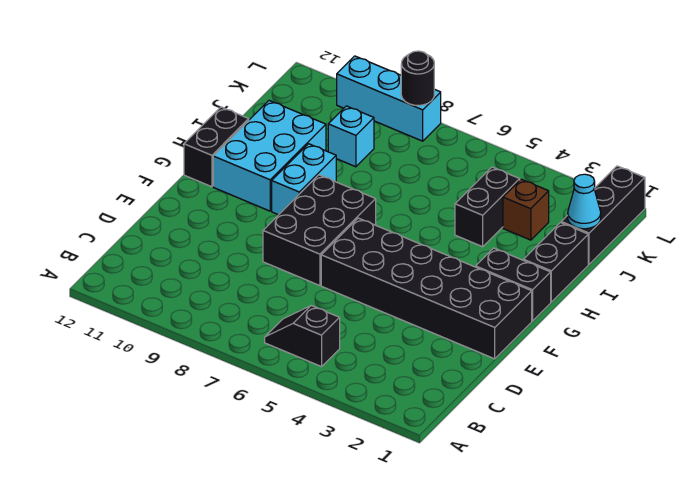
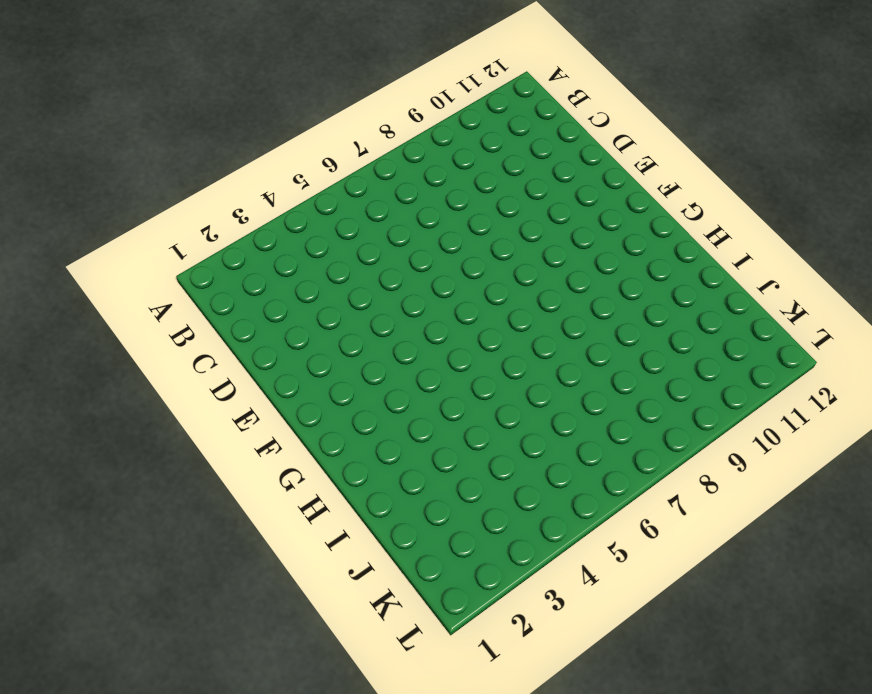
none -> black 1x2 slope [265,306,340,367]
none -> black 2x6 brick [321,218,532,359]
none -> black 2x3 brick [263,175,376,286]

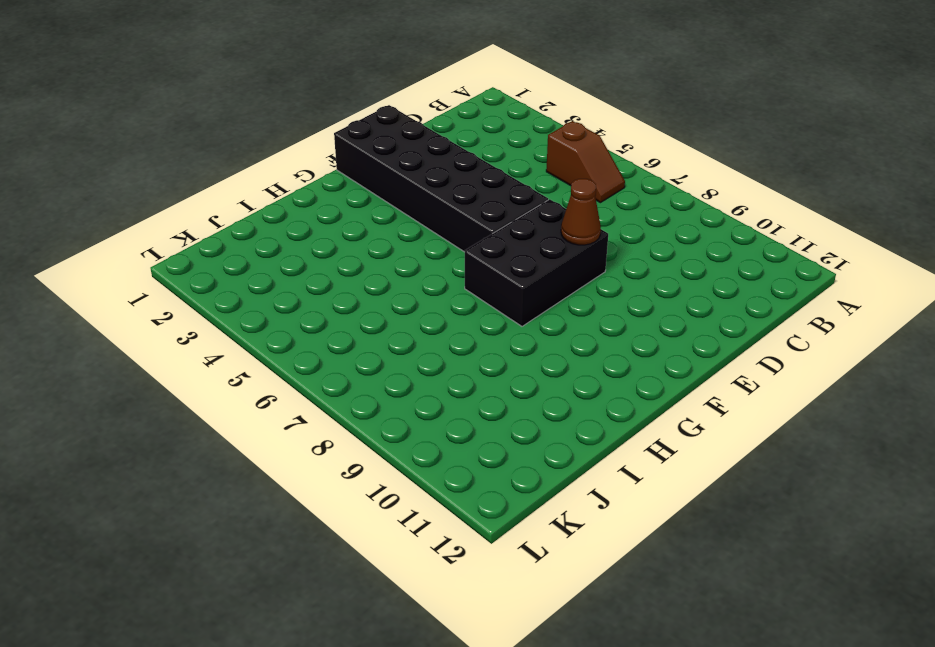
brown 1x2 slope [546,121,625,203] -> black 1x2 slope [265,306,340,367]
brown 1x1 cone [561,179,601,245] -> none
none -> black 1x2 brick [476,248,551,321]
none -> cyan 1x2 brick [272,144,336,215]
none -> cyan 2x3 brick [213,101,326,211]

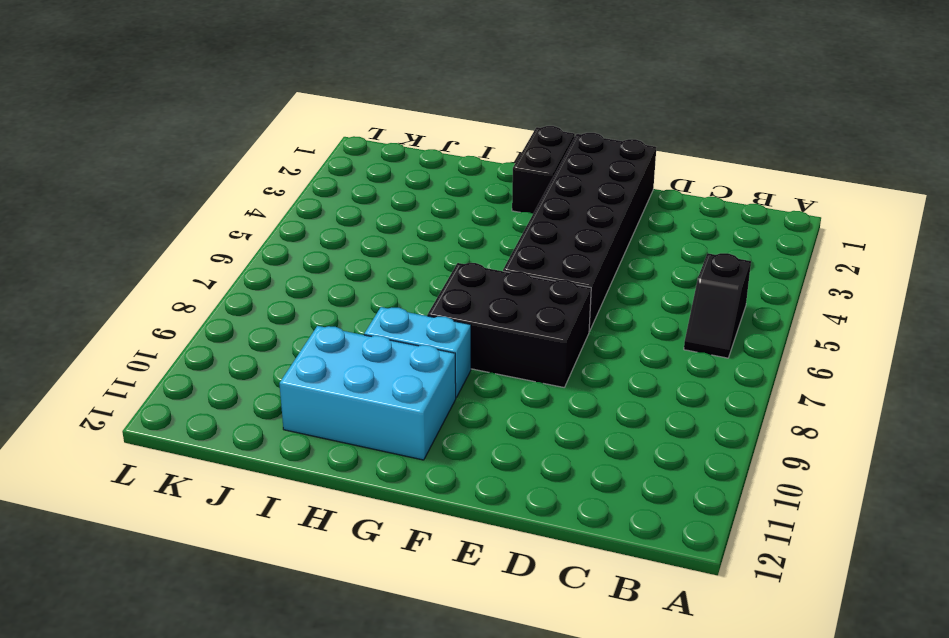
none -> black 1x2 brick [184,107,249,187]
none -> black 1x2 brick [524,223,588,302]
none -> black 1x2 brick [455,167,520,247]

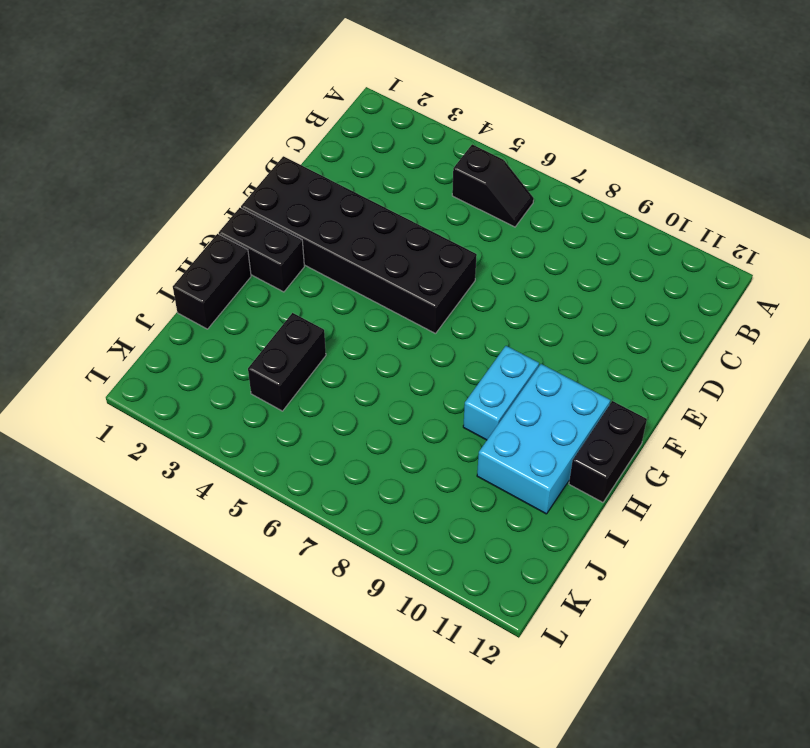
none -> black 2x3 brick [263,175,376,286]
none -> black 1x3 brick [561,166,645,264]
none -> brown 1x1 brick [503,179,549,240]

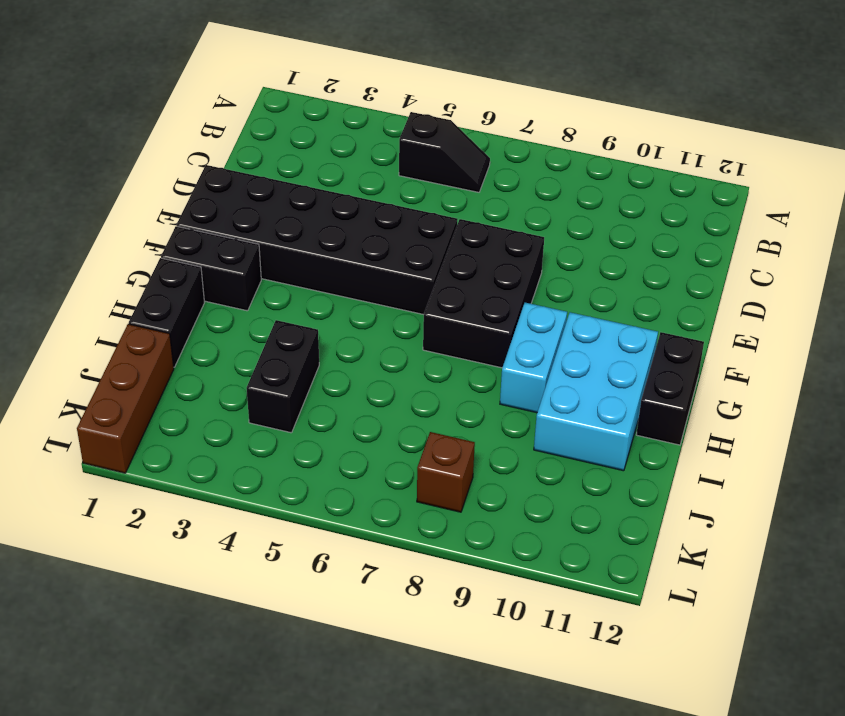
brown 1x3 brick [77,324,174,473] -> black 1x3 brick [561,166,645,264]
brown 1x1 brick [417,432,475,512] -> brown 1x1 brick moved to [503,179,549,240]
none -> cyan 1x1 brick [328,106,374,167]
none -> cyan 1x3 brick [337,56,441,141]
none -> cyan 1x1 cone [568,174,601,229]

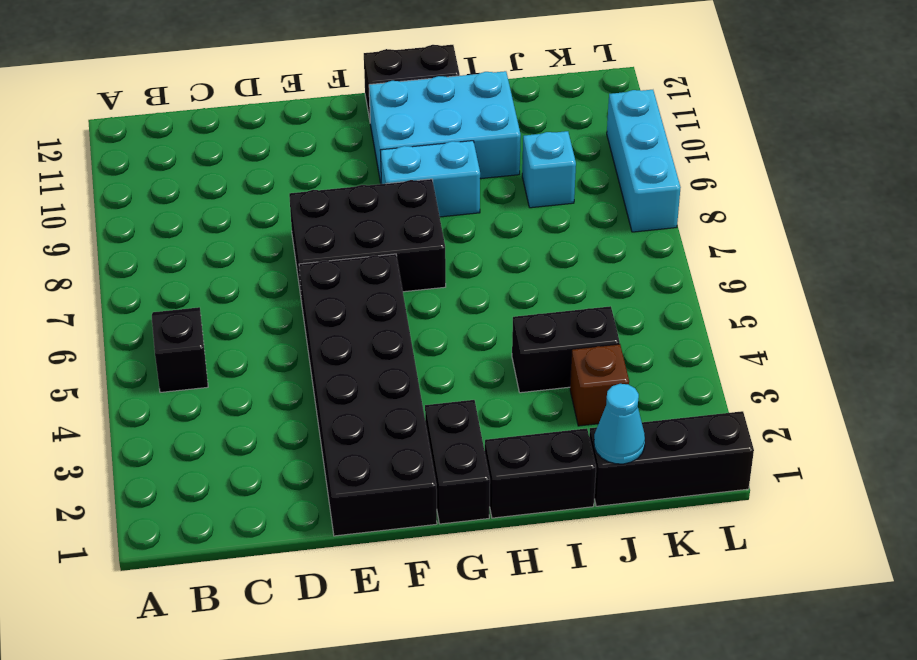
none -> black 1x1 round brick [401,51,434,105]

